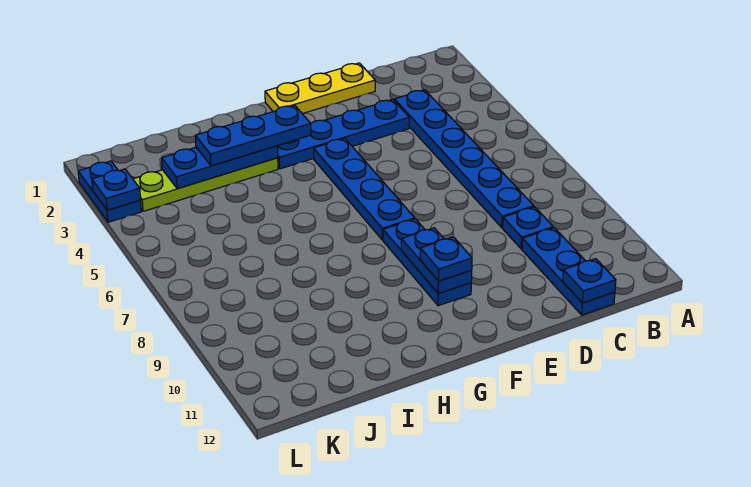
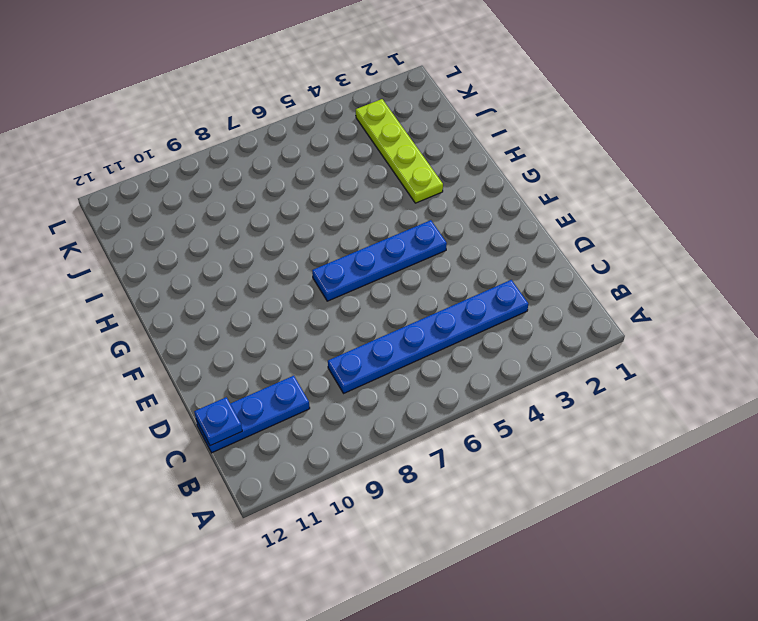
none -> blue 1x1 plate [503,207,553,249]
none -> yellow 1x3 plate [265,63,375,113]
none -> blue 1x4 plate [277,99,409,169]

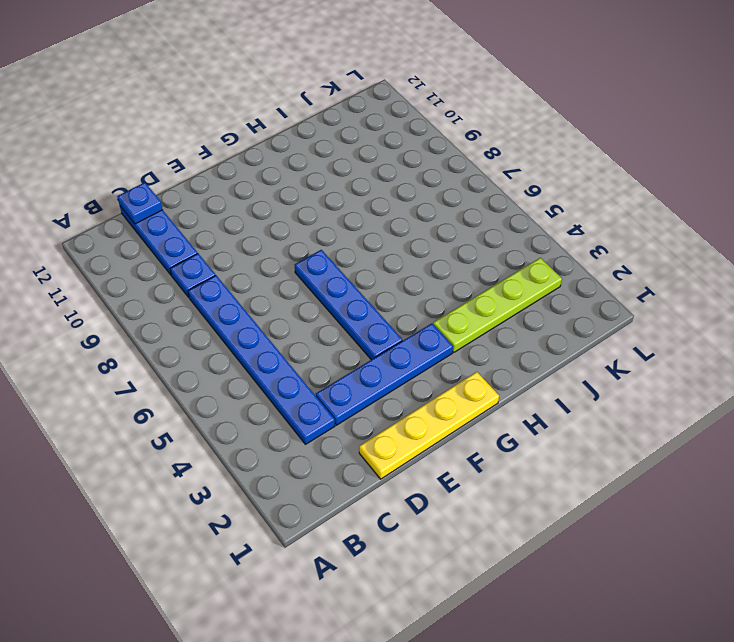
yellow 1x4 plate [359,372,499,479] -> yellow 1x3 plate [265,63,375,113]
none -> blue 1x3 plate [383,219,471,306]
none -> blue 1x2 plate [78,161,141,222]
none -> blue 1x2 plate [401,228,472,293]

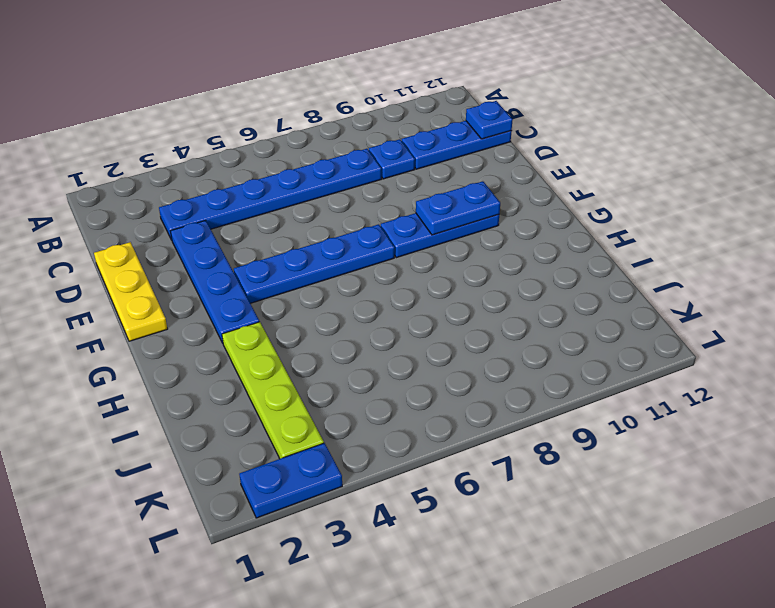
none -> blue 1x3 plate [162,146,278,189]
none -> blue 1x1 plate [92,169,141,210]
none -> blue 1x1 plate [420,237,472,281]

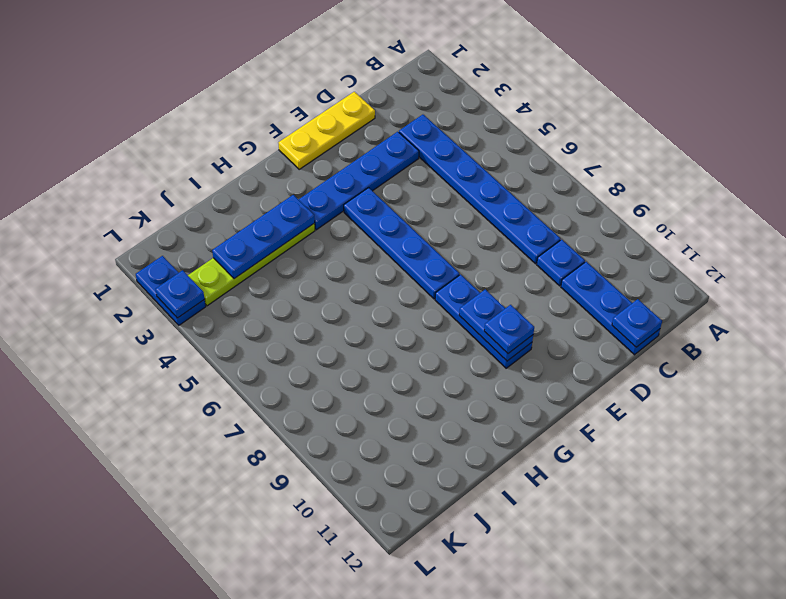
none -> blue 1x3 plate [195,105,311,166]

